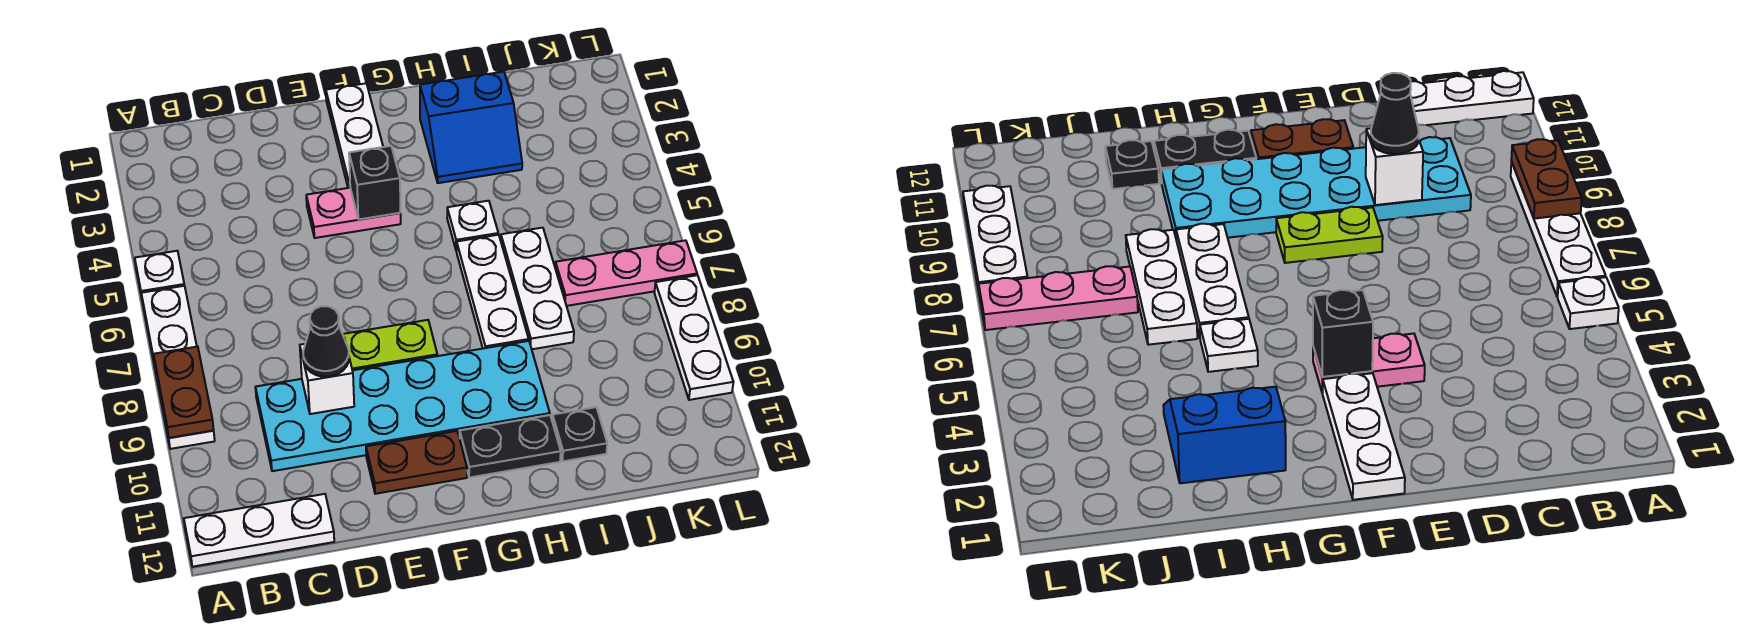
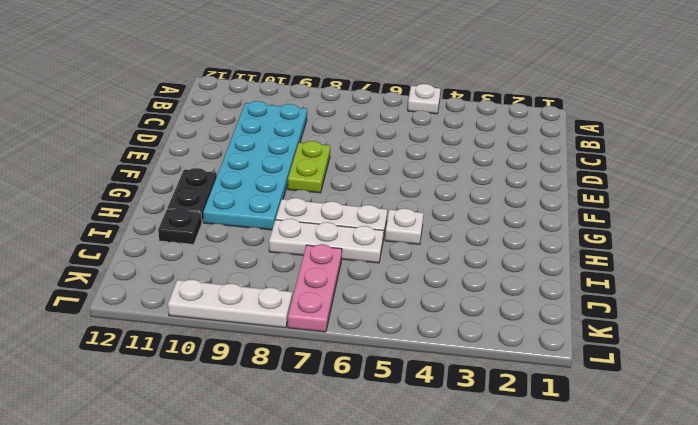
none -> white 1x4 plate [141,286,215,449]
none -> white 1x3 plate [184,494,334,567]
none -> pink 1x2 plate [306,188,401,238]

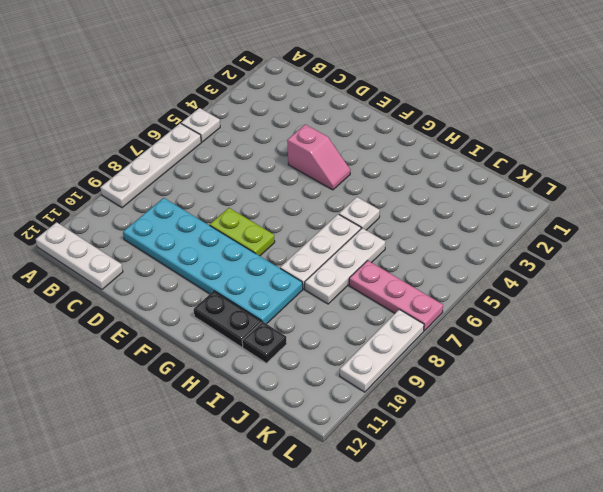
pink 1x2 slope [287,124,351,190] -> pink 1x2 plate [306,188,401,238]
none -> brown 1x2 plate [366,431,467,494]
none -> white 1x3 plate [326,83,383,188]
none -> blue 2x2 slope [420,72,522,183]

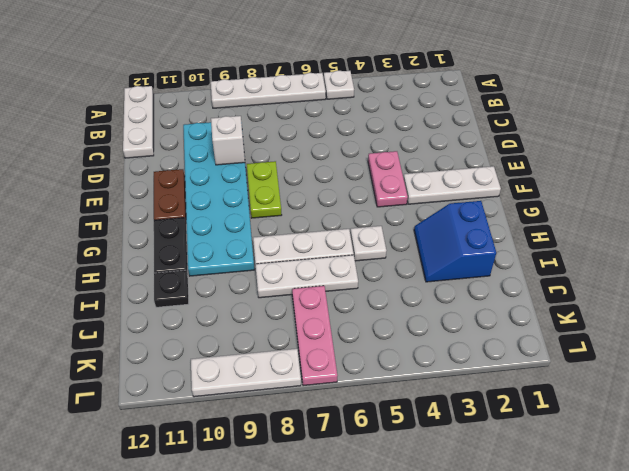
none -> brown 1x2 plate [154,347,214,438]
none -> black 1x1 brick [349,146,401,219]
none -> black 1x1 cone [303,306,349,377]

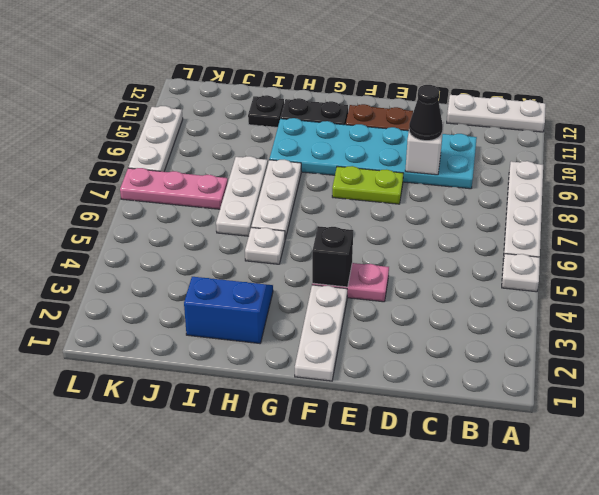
none -> brown 1x2 plate [154,347,214,438]

